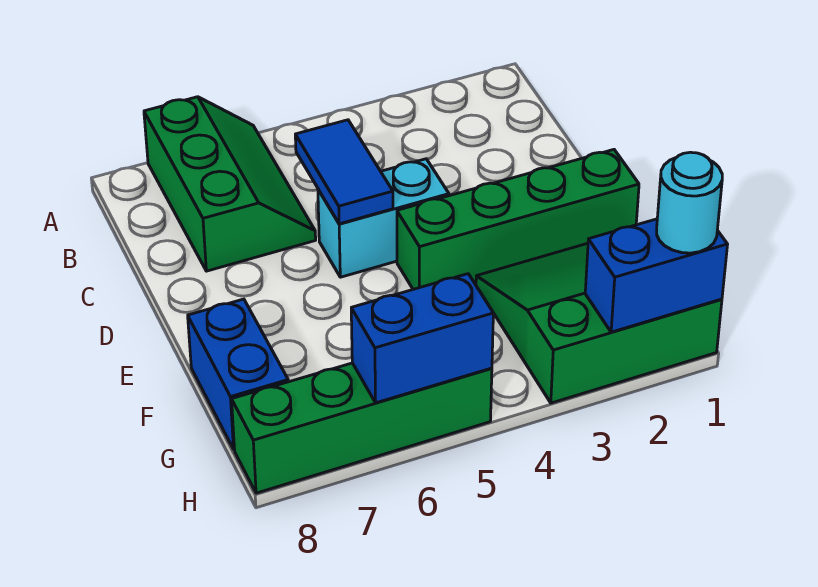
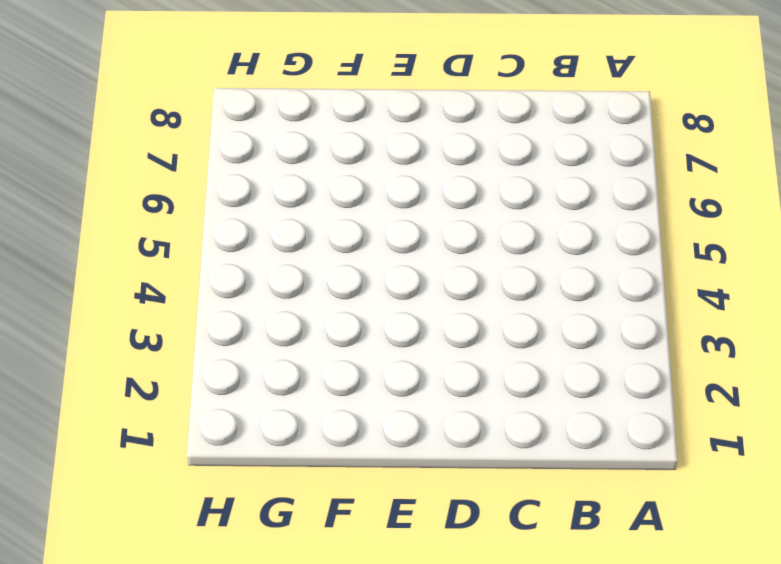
none -> green 2x3 slope [144,97,316,271]
none -> cyan 1x2 brick [318,159,449,277]

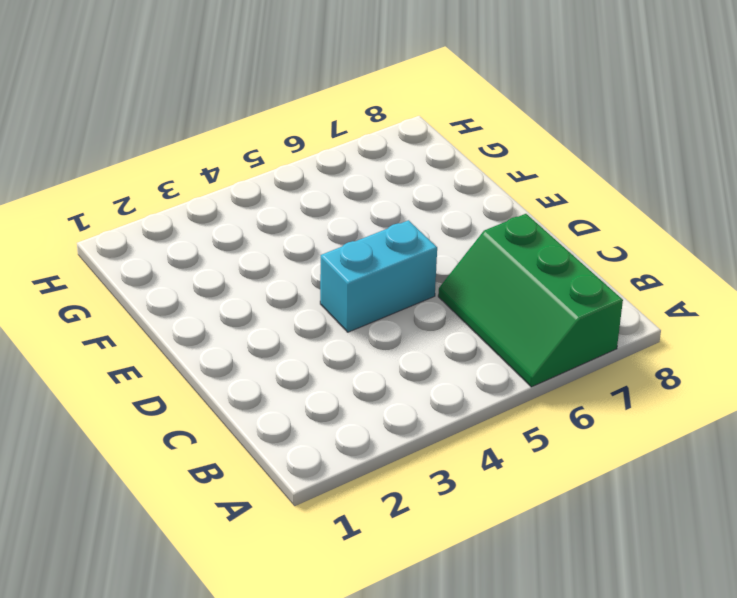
none -> green 1x4 brick [397,150,639,289]
none -> green 3x3 slope [476,243,722,403]

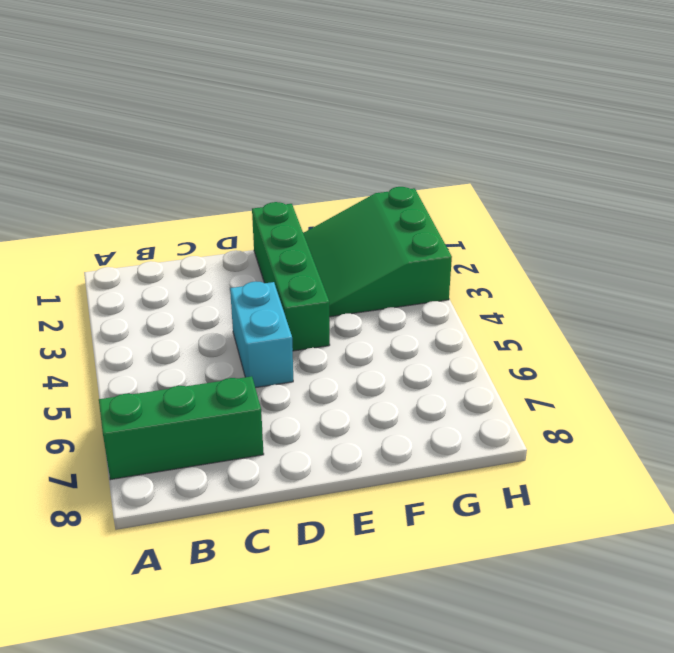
none -> blue 1x2 brick [188,299,288,449]
none -> green 1x4 brick [232,363,492,493]

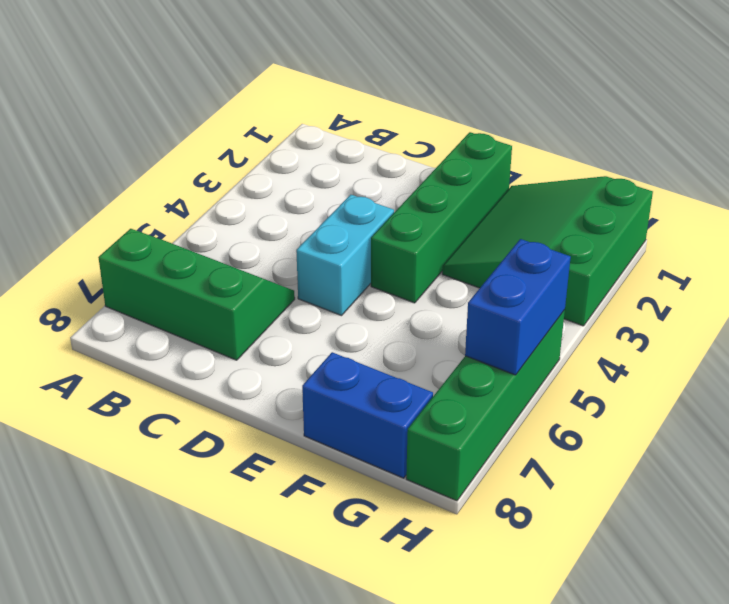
none -> blue 1x2 tile [295,120,393,224]
none -> blue 1x2 brick [585,219,728,332]

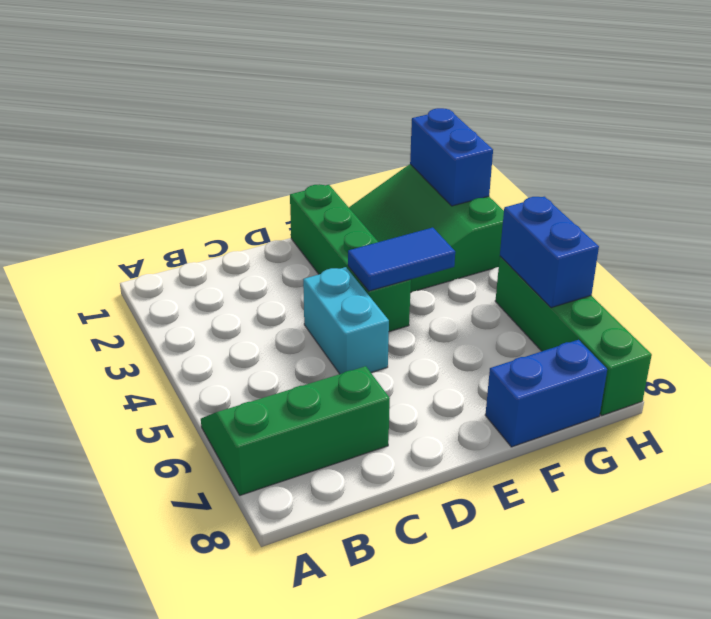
blue 1x2 tile [348,228,455,291] -> blue 1x2 tile moved to [295,120,393,224]
none -> cyan 1x1 round brick [657,152,722,253]

